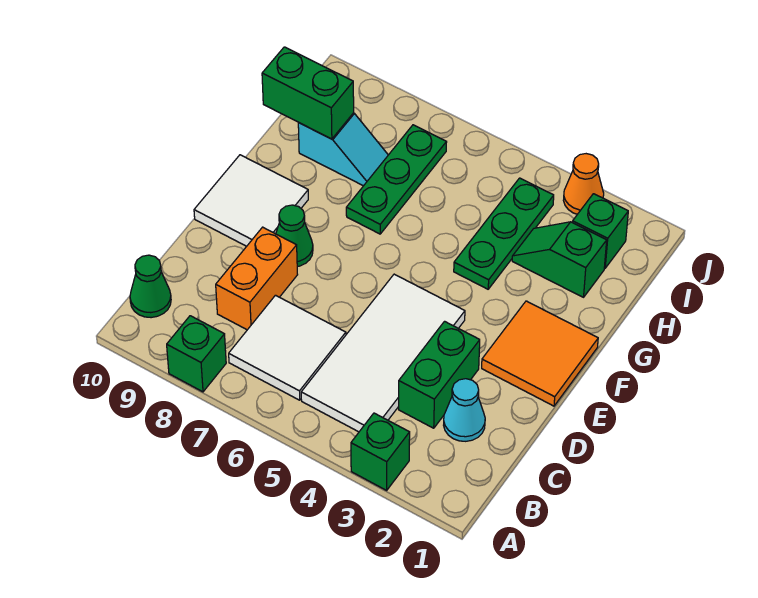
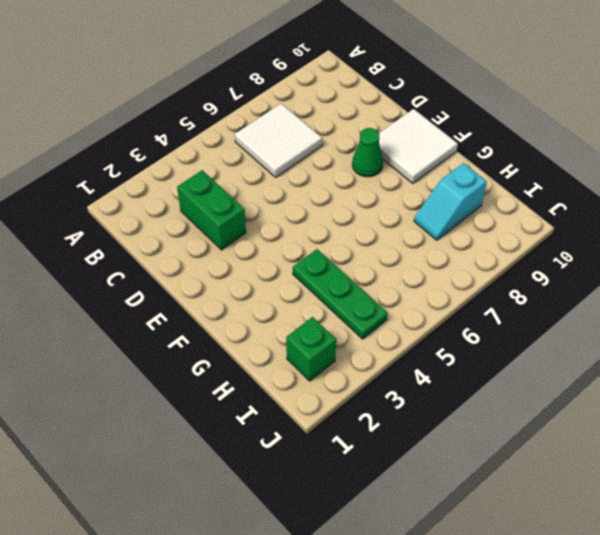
none -> green 1x1 brick [351,413,410,490]
none -> green 1x1 brick [167,316,226,392]
none -> white 2x4 tile [301,274,465,432]

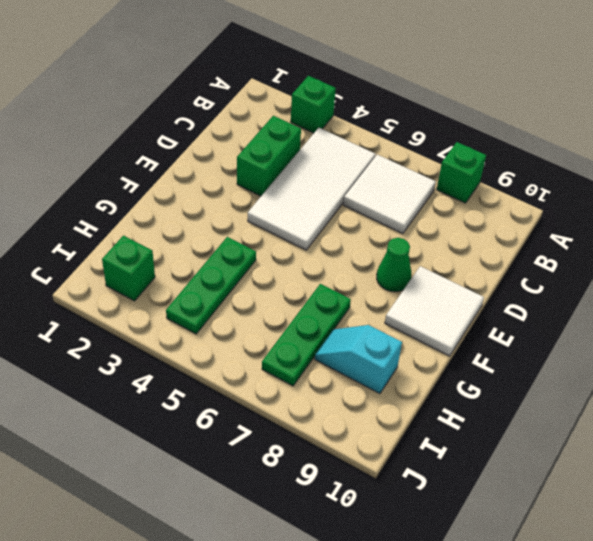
none -> green 1x1 cone [130,255,171,318]
none -> cyan 1x1 cone [444,379,485,441]
none -> orange 1x2 brick [216,227,298,330]

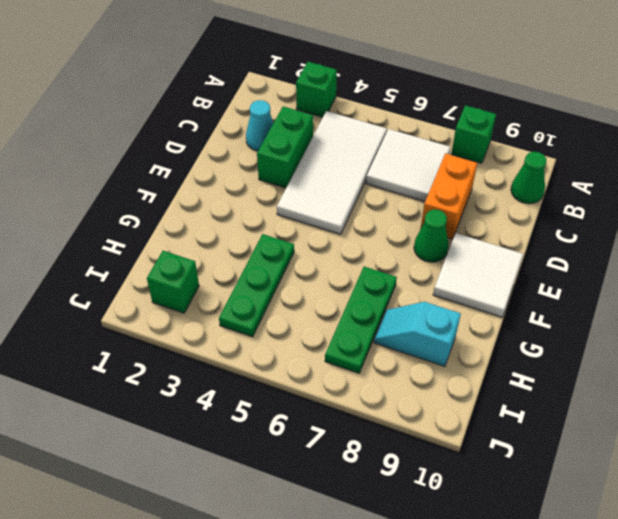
none -> orange 2x2 tile [482,301,598,406]
none -> green 1x2 slope [512,222,607,297]
none -> orange 1x1 cone [563,154,604,214]

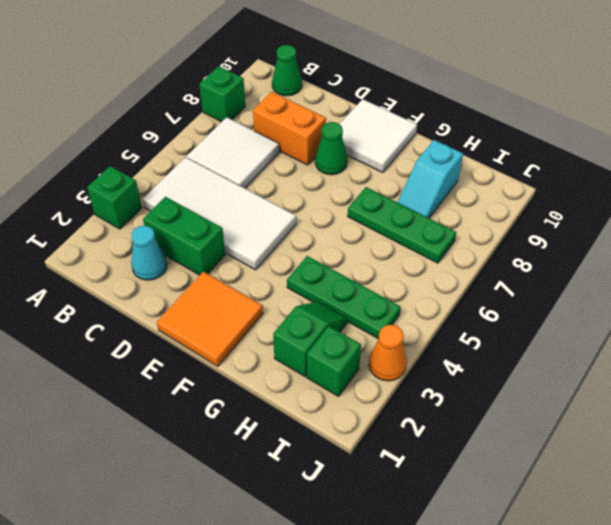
none -> green 1x2 brick [262,47,354,139]

